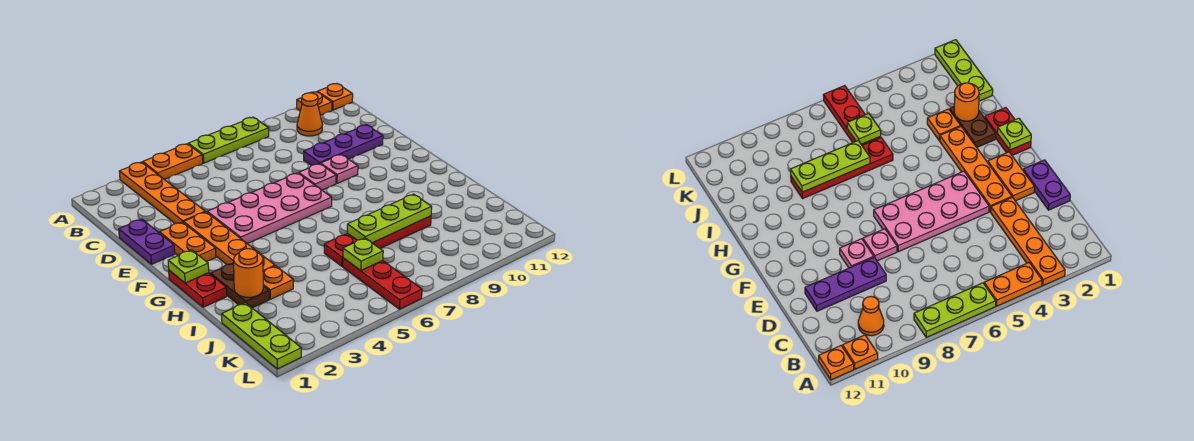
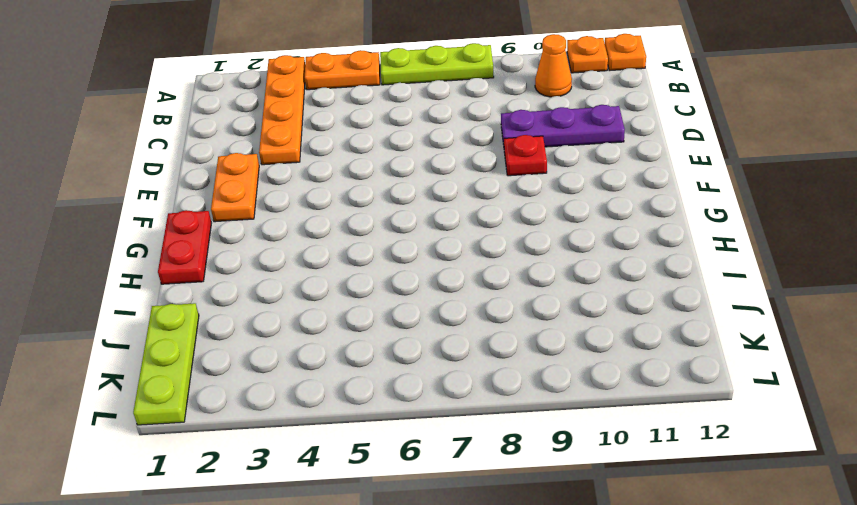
red 1x1 plate [504,135,547,176] -> pink 1x1 plate [321,154,358,183]
none -> purple 1x2 plate [119,219,175,264]
none -> orange 1x4 plate [184,212,275,272]
none -> pink 2x4 plate [207,173,332,244]

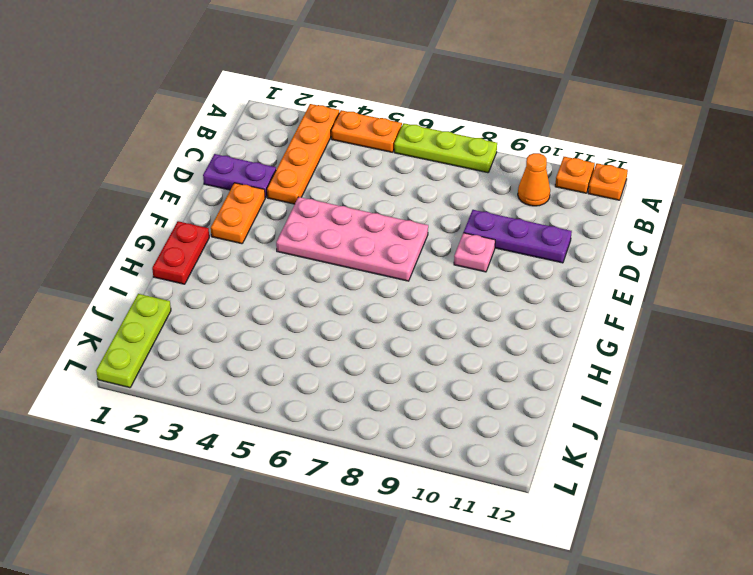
purple 1x2 plate [203,154,276,198] -> purple 1x2 plate turned to [119,219,175,264]
none -> orange 1x4 plate [184,212,275,272]
none -> pink 1x1 plate [299,164,336,190]
none -> brown 1x2 plate [211,263,269,308]

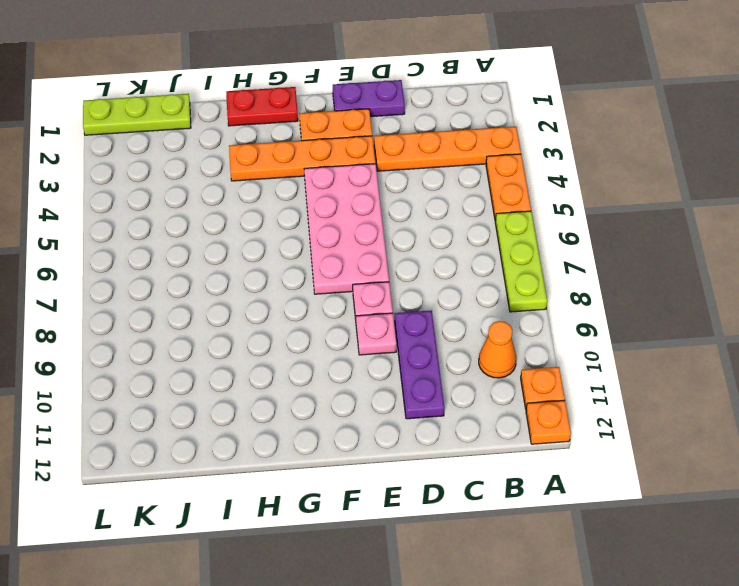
none -> brown 1x2 plate [211,263,269,308]
none -> orange 1x1 plate [263,266,293,299]
none -> red 1x4 plate [324,216,431,266]

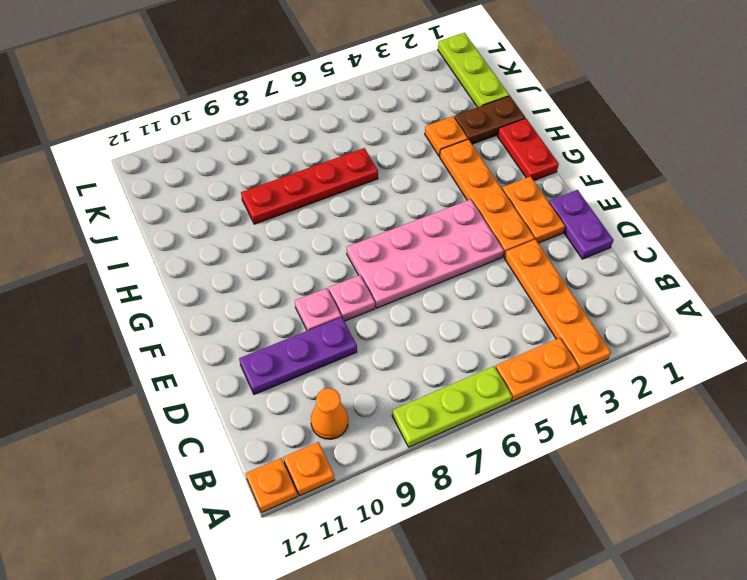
brown 1x2 plate [454,96,525,144] -> brown 1x2 plate turned to [211,263,269,308]
none -> red 1x3 plate [343,258,422,309]
none -> lime 1x1 plate [168,250,209,283]
none -> orange 1x1 round brick [234,249,263,297]

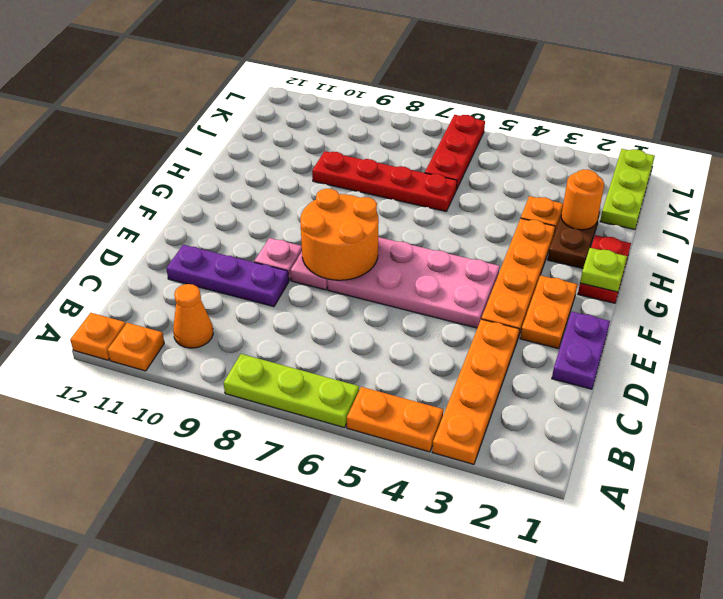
orange 2x2 round brick [300,189,379,280] -> none
none -> lime 1x3 plate [347,194,432,243]
none -> lime 1x1 plate [343,238,383,271]

